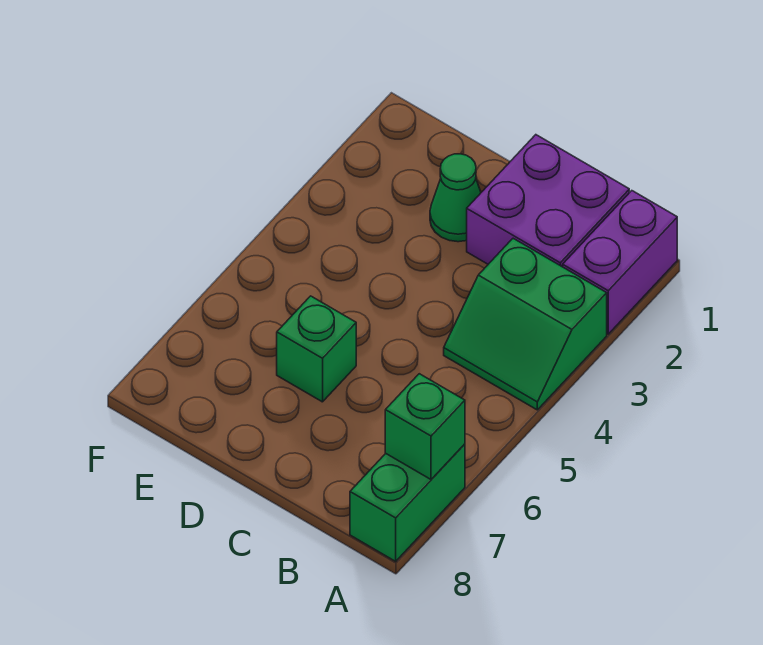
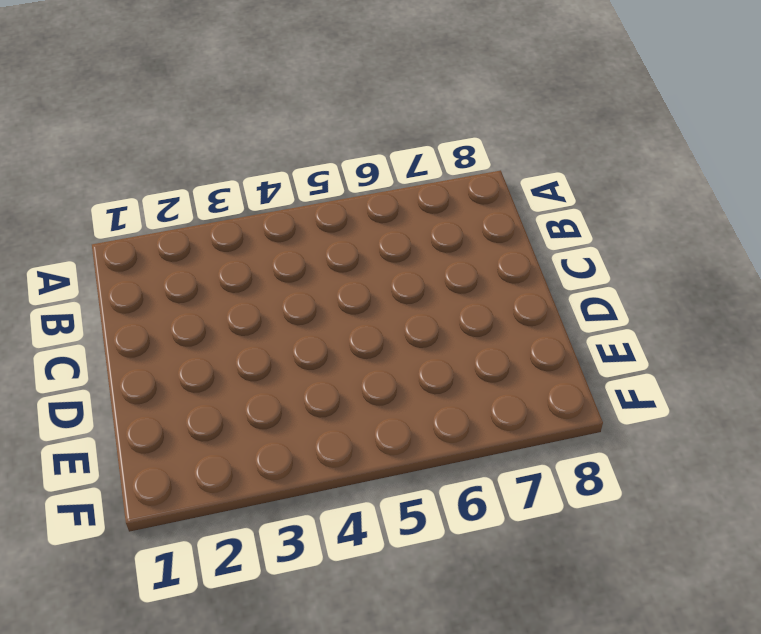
none -> purple 1x2 brick [563,191,677,334]
none -> green 2x2 slope [444,238,607,410]

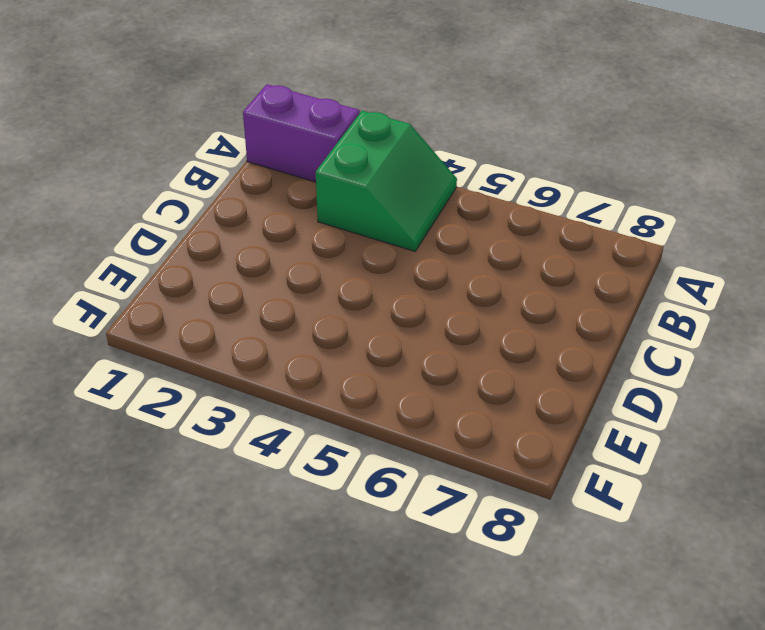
none -> green 1x2 brick [350,444,465,561]
none -> purple 2x2 brick [467,135,629,267]

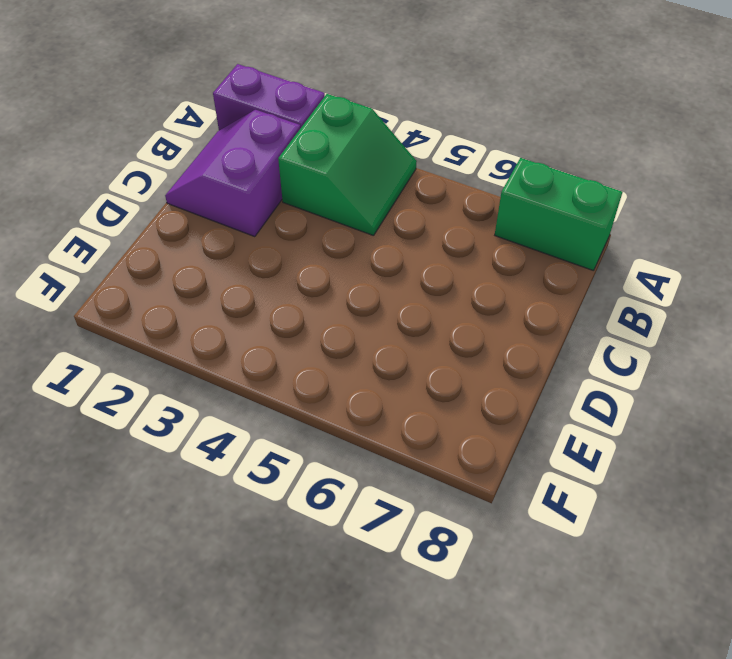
purple 2x2 slope [165,110,301,237] -> purple 2x2 brick [467,135,629,267]
none -> green 1x1 cone [430,154,481,242]
none -> green 1x1 brick [277,296,356,402]

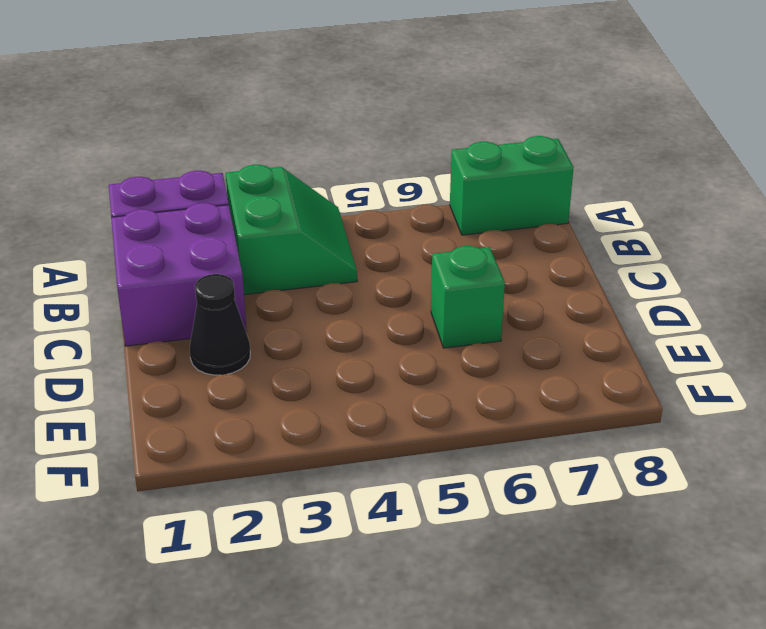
black 1x1 cone [190,274,250,375] -> green 1x1 cone [430,154,481,242]
none -> green 1x1 brick [385,374,465,479]

